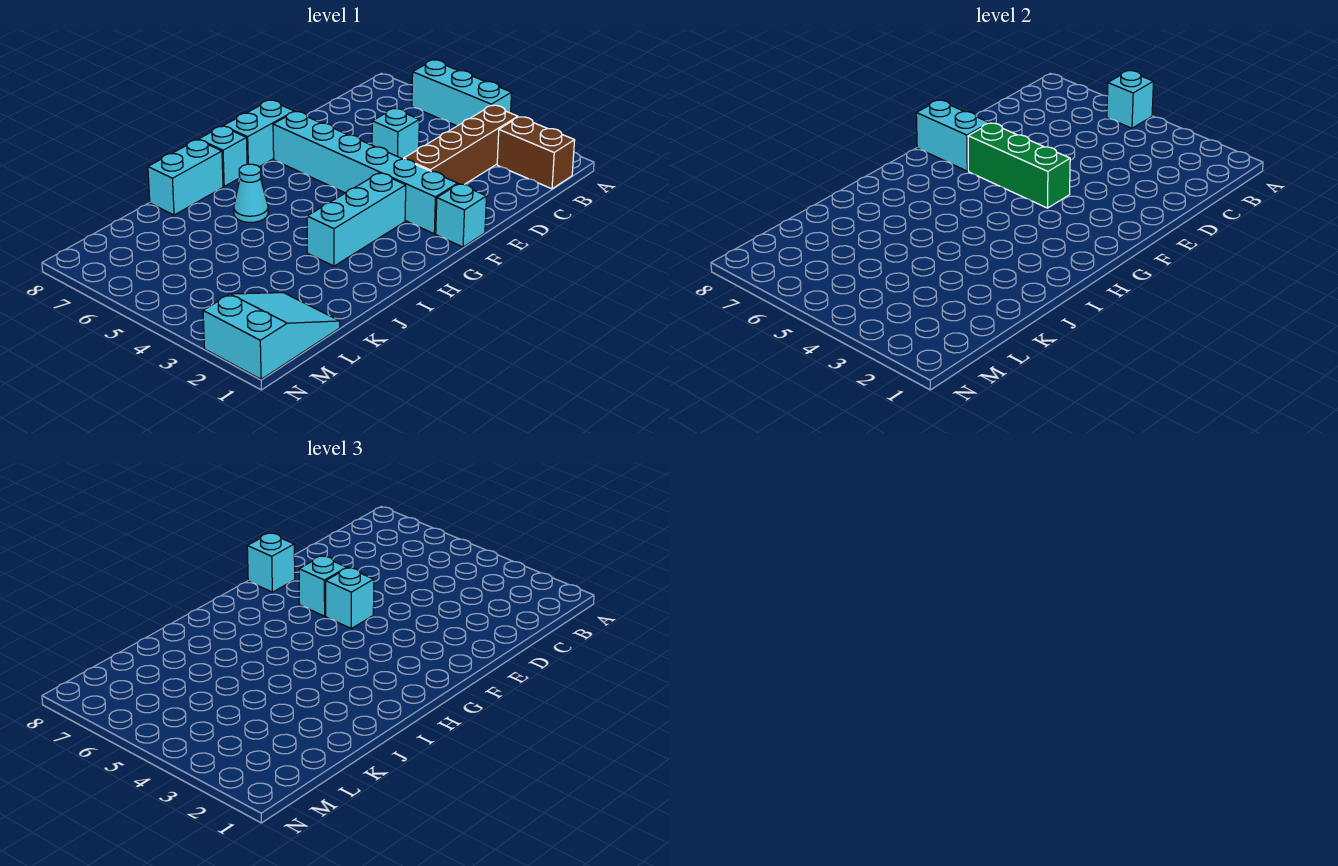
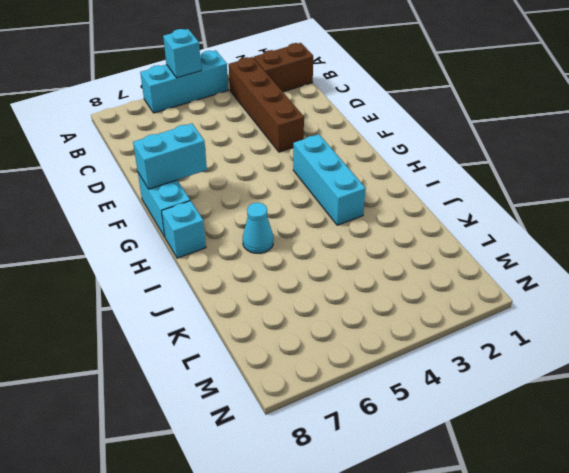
none -> cyan 1x1 brick [372,109,419,159]
none -> cyan 1x1 brick [436,184,486,247]
none -> cyan 1x6 brick [273,112,458,234]

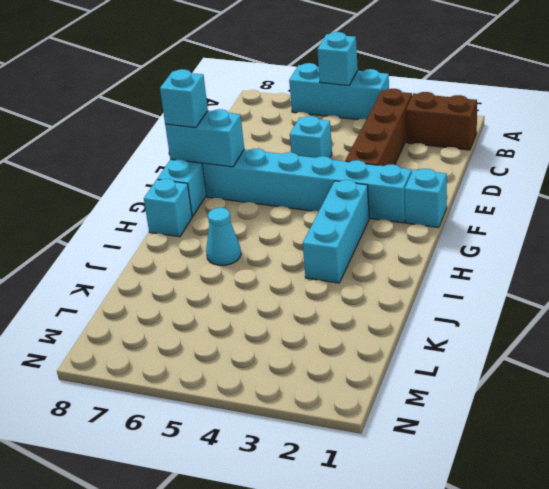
none -> cyan 1x2 brick [148,140,223,215]
none -> cyan 2x3 slope [203,293,340,379]
none -> green 1x3 brick [968,123,1070,208]

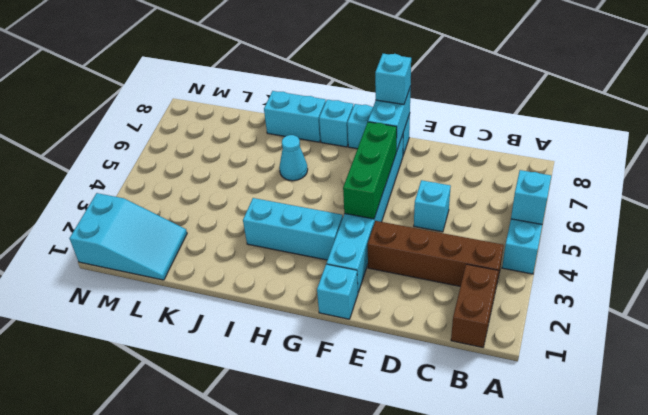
none -> cyan 1x1 brick [326,568,374,628]
none -> cyan 1x1 brick [299,556,347,616]

